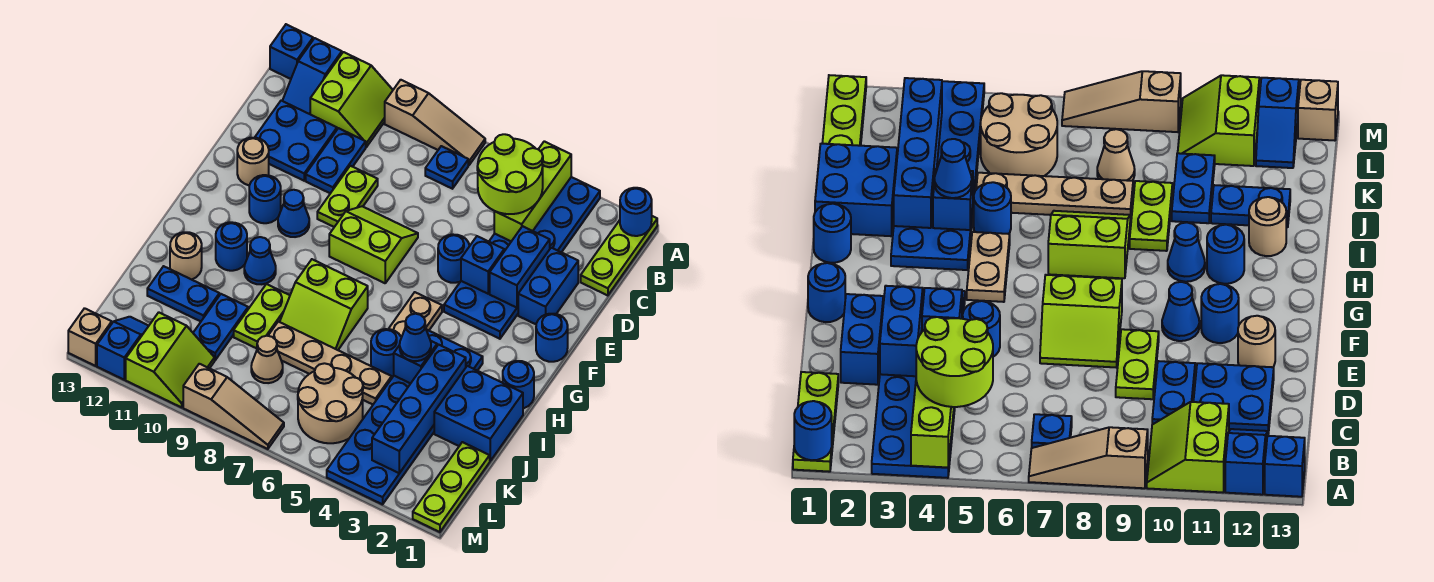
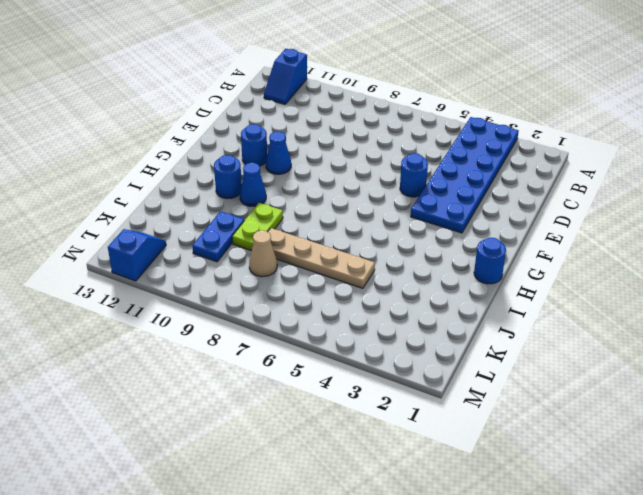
none -> lime 1x3 plate [581,216,657,296]
none -> tan 1x3 slope [385,80,485,165]
none -> lime 2x2 slope [310,52,393,147]
none -> blue 1x1 brick [270,24,313,79]

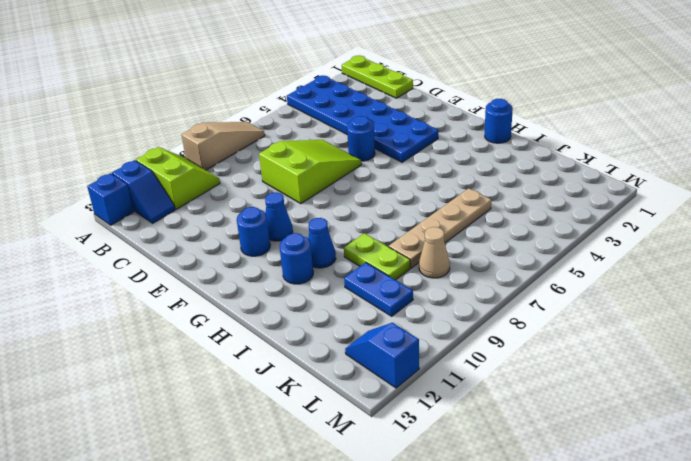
lime 2x3 slope [259,140,361,204] -> lime 2x2 slope [329,206,418,283]
none -> blue 1x1 plate [425,146,468,189]
none -> blue 1x2 plate [306,128,366,193]
none -> blue 2x2 plate [255,101,337,181]
none -> blue 1x2 brick [518,248,578,324]

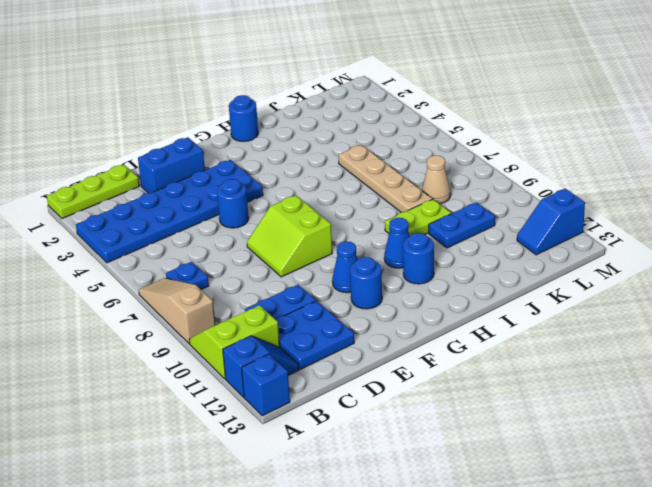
none -> lime 1x2 plate [317,166,378,227]
none -> tan 1x1 round brick [237,138,269,185]
none -> blue 1x1 round brick [536,314,568,362]
none -> tan 1x2 plate [389,292,442,337]

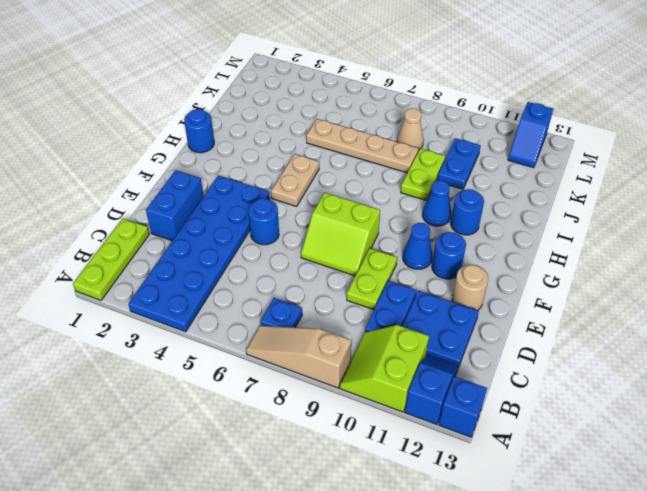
none -> blue 1x1 round brick [536,314,568,362]
none -> blue 2x6 plate [327,330,483,504]
none -> lime 2x2 slope [280,259,368,350]
none -> blue 2x2 brick [434,366,523,461]

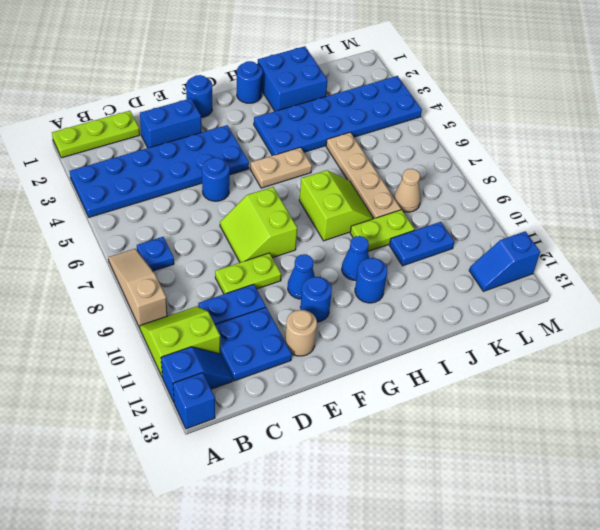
none -> blue 1x1 round brick [371,329,401,376]
none -> tan 1x1 round brick [170,232,202,280]
none -> blue 1x2 plate [147,266,219,321]
none -> lime 1x3 plate [413,442,490,532]

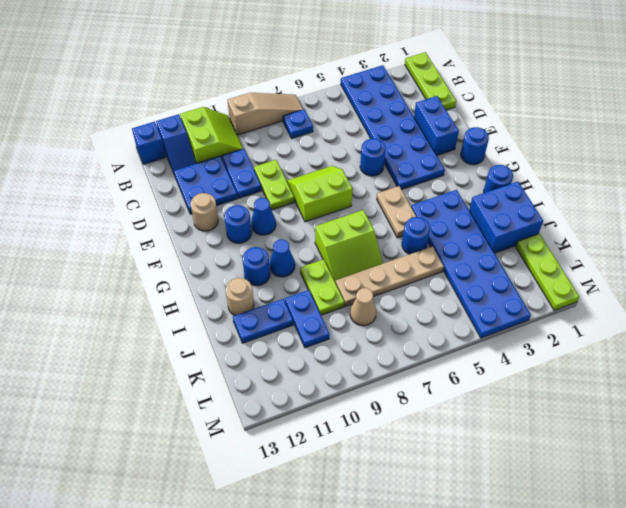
none -> tan 2x2 round brick [298,363,363,443]
none -> lime 2x2 slope [126,312,215,407]
none -> blue 1x2 slope [97,317,149,380]
none -> tan 1x3 slope [183,364,284,449]

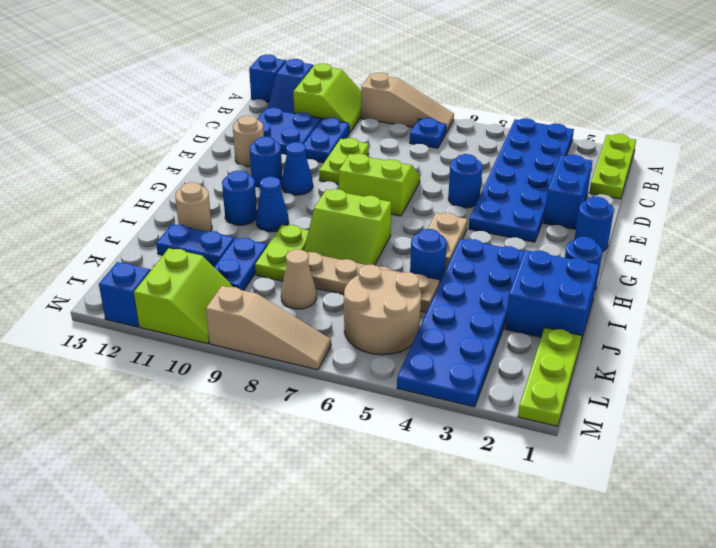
none -> tan 1x1 brick [68,308,112,366]
none -> blue 1x1 round brick [620,188,652,236]
none -> lime 1x3 brick [494,141,571,241]
none -> blue 1x2 brick [490,226,550,308]

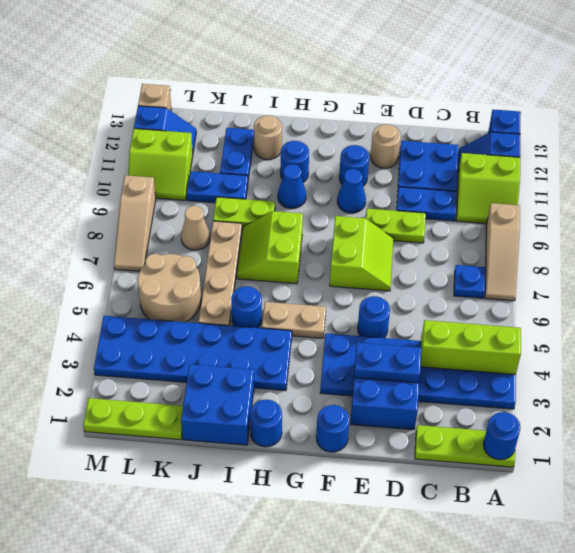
none -> blue 1x1 brick [461,236,504,294]
none -> blue 1x4 brick [372,345,466,473]
none -> blue 1x1 brick [394,341,437,384]
none -> lime 2x2 round brick [477,134,543,214]

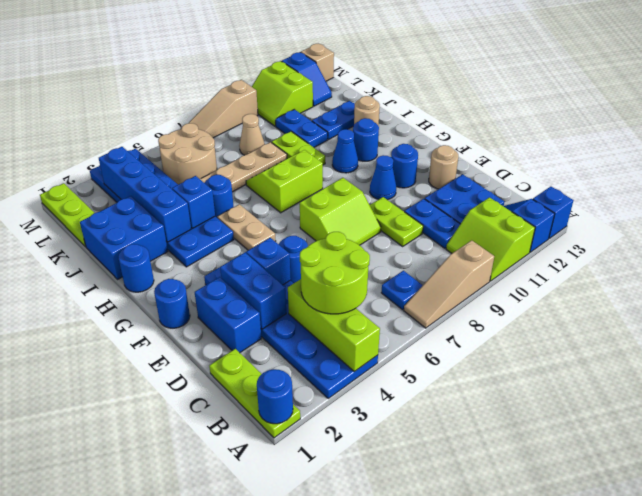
none -> blue 1x1 cone [400,314,431,361]

